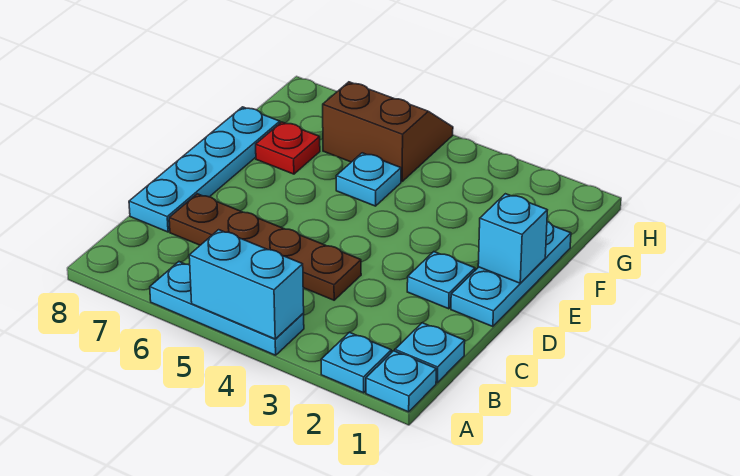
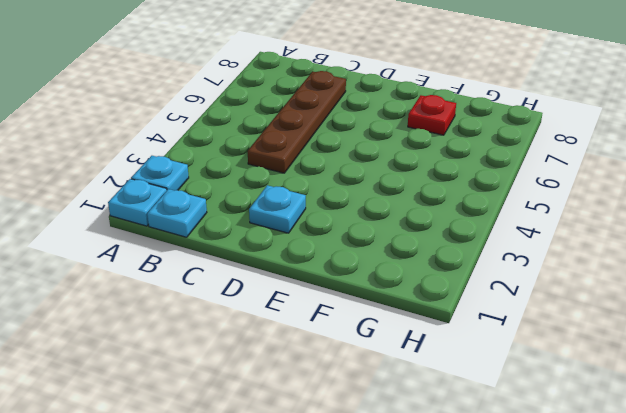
none -> cyan 1x3 plate [150,262,304,355]
none -> cyan 1x4 plate [129,107,280,232]
none -> cyan 1x3 plate [451,222,571,327]

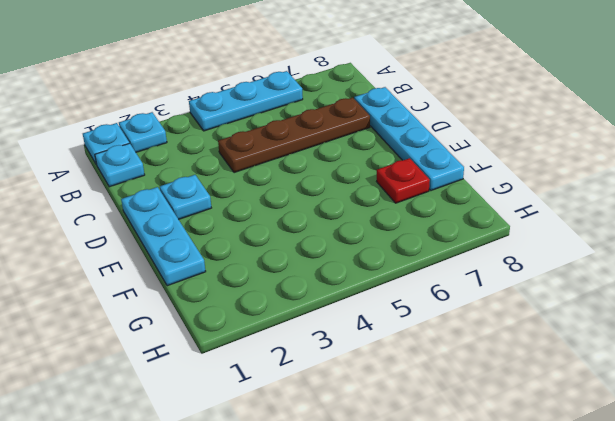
none -> cyan 1x1 plate [336,153,401,206]
none -> brown 2x2 slope [323,82,453,182]
none -> cyan 1x2 brick [189,230,304,339]

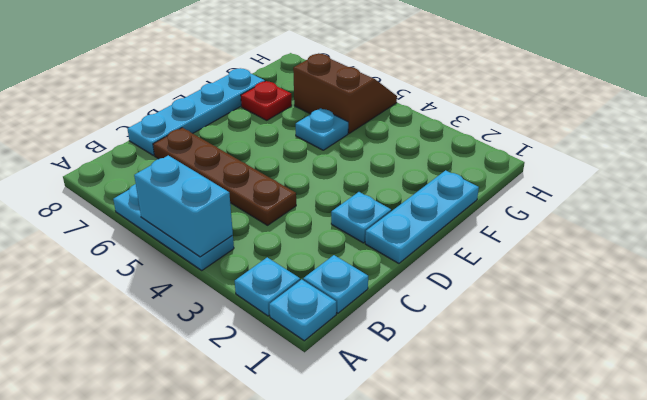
none -> cyan 1x1 brick [478,194,547,283]

